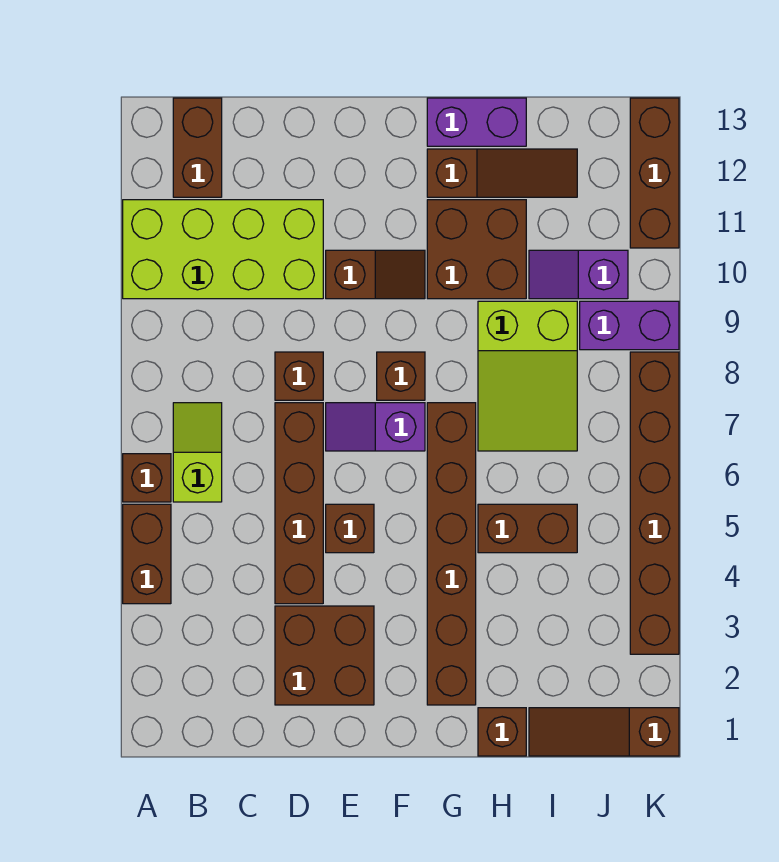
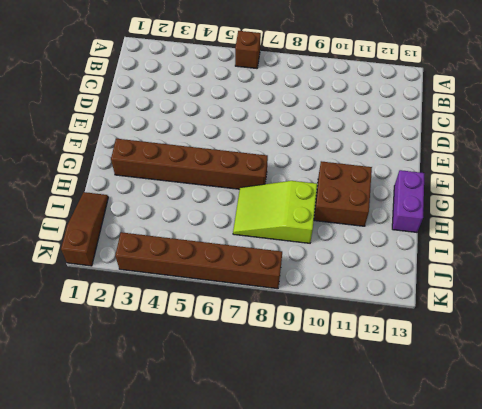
none -> brown 1x2 brick [123,504,171,604]
none -> lime 2x4 brick [123,200,323,299]
none -> lime 1x2 slope [173,403,222,502]

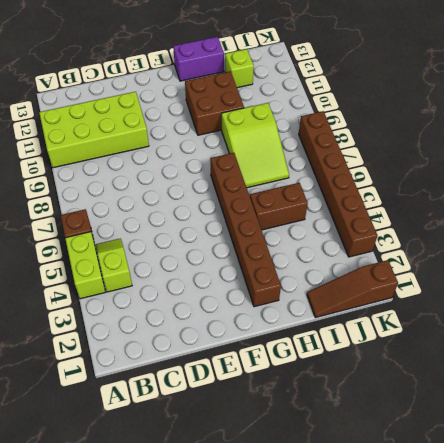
lime 1x2 brick [65,232,105,299] -> brown 1x2 brick [123,504,171,604]
lime 1x2 slope [96,239,132,292] -> lime 1x2 slope moved to [173,403,222,502]
lime 1x1 brick [225,49,254,88] -> brown 1x3 slope [427,149,577,197]
none -> brown 1x2 brick [173,98,222,197]
none -> brown 2x2 brick [275,606,374,705]
none -> brown 1x4 brick [275,403,323,604]

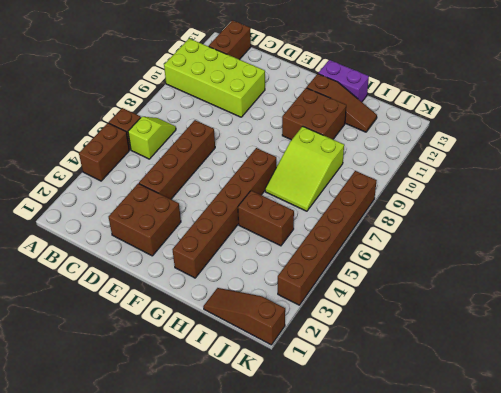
none -> brown 1x1 brick [275,352,323,400]
none -> brown 1x1 brick [326,504,374,553]
none -> purple 1x2 slope [326,403,425,451]

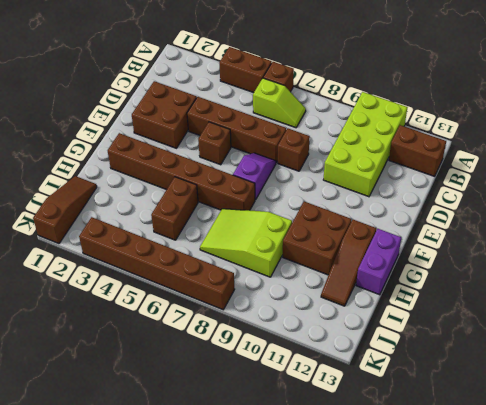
none -> brown 1x2 slope [326,250,425,299]
none -> brown 1x1 brick [377,352,425,400]
none -> brown 1x1 brick [478,708,526,756]

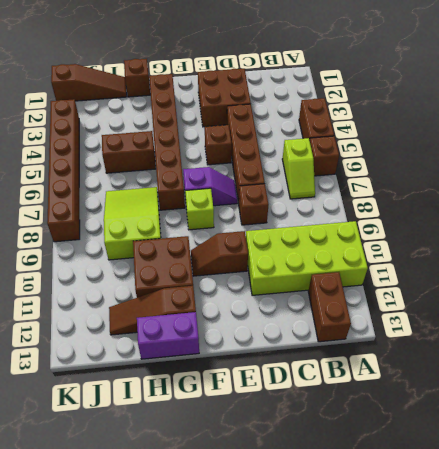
lime 1x1 brick [185,188,214,230] -> brown 1x1 brick [377,352,425,400]
none -> purple 1x2 slope [529,250,628,299]
none -> purple 1x2 brick [580,301,679,350]
none -> brown 1x3 brick [630,98,679,248]

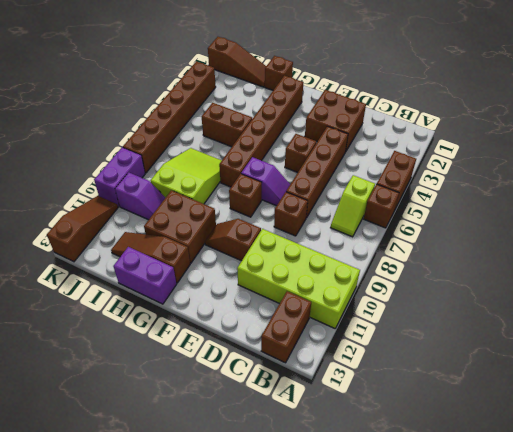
purple 1x2 brick [94,147,145,206] -> purple 1x2 brick turned to [580,301,679,350]
brown 1x3 slope [47,196,118,262] -> brown 1x3 brick [630,98,679,248]

